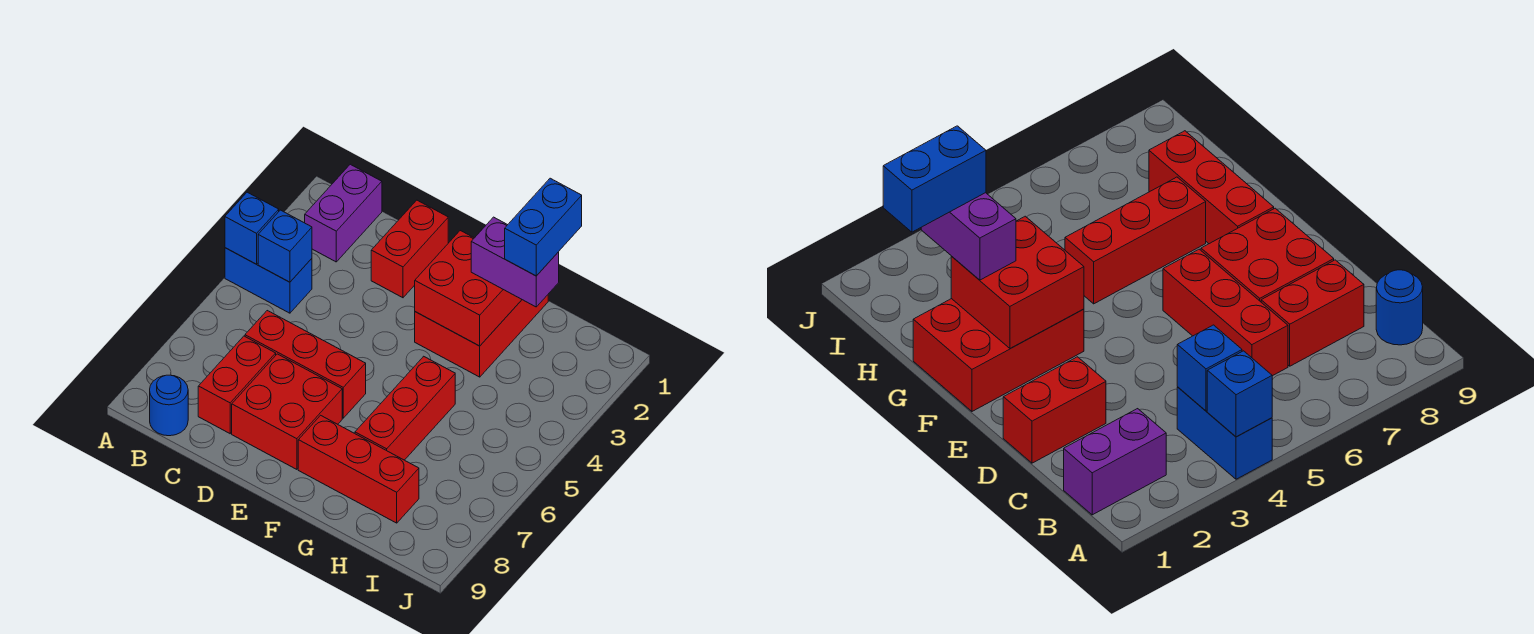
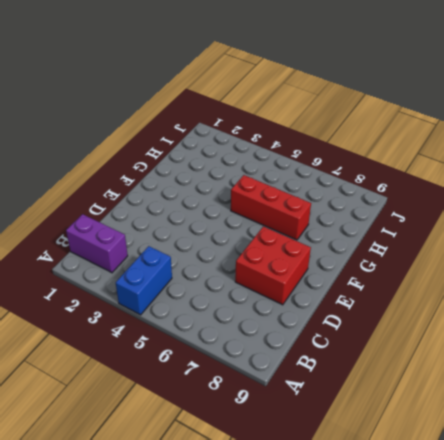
none -> blue 1x1 round brick [150,375,188,436]
none -> red 1x3 brick [245,311,366,418]
none -> red 1x2 brick [198,336,276,434]

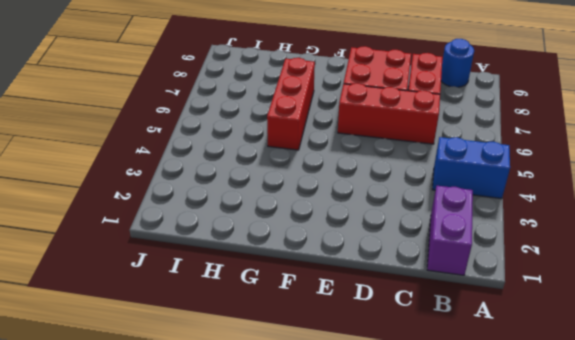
none -> red 1x2 brick [371,200,448,298]
none -> red 2x3 brick [415,295,548,377]
none -> red 1x3 brick [298,415,419,523]

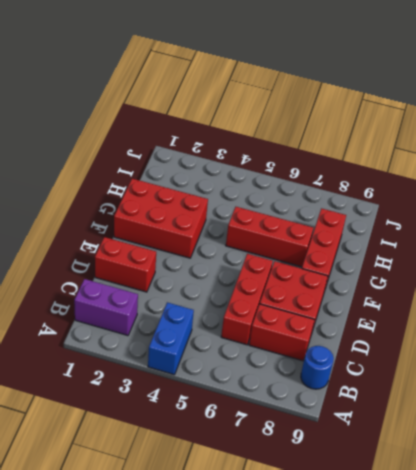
none -> blue 1x1 brick [225,192,279,264]
none -> blue 1x1 brick [258,210,312,282]
none -> red 2x2 brick [415,231,522,346]

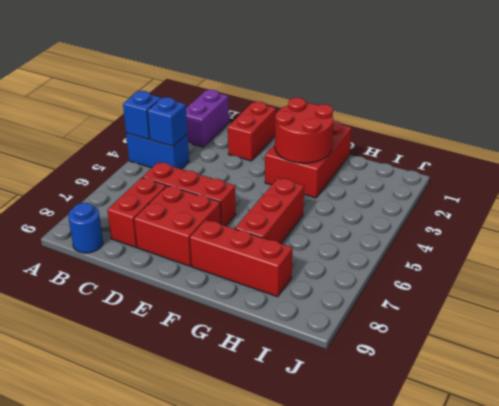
red 2x2 round brick [275,98,333,163] -> red 2x2 brick [415,231,522,346]
none -> purple 1x2 brick [471,217,559,307]
none -> blue 1x2 brick [505,178,582,276]

